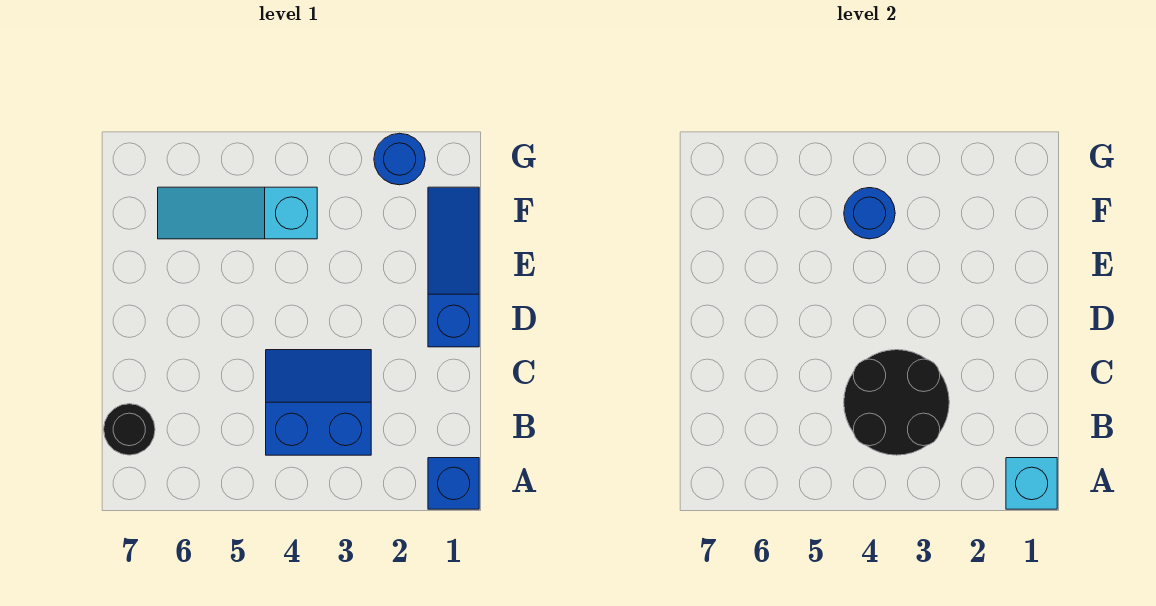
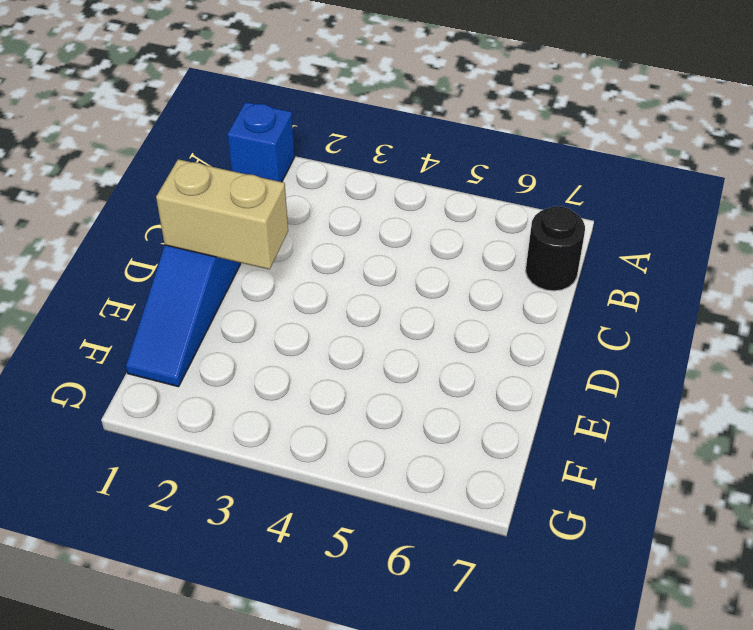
tan 1x2 brick [156,159,288,269] -> none
none -> blue 2x2 slope [266,350,371,455]
none -> cyan 1x3 slope [158,187,317,239]

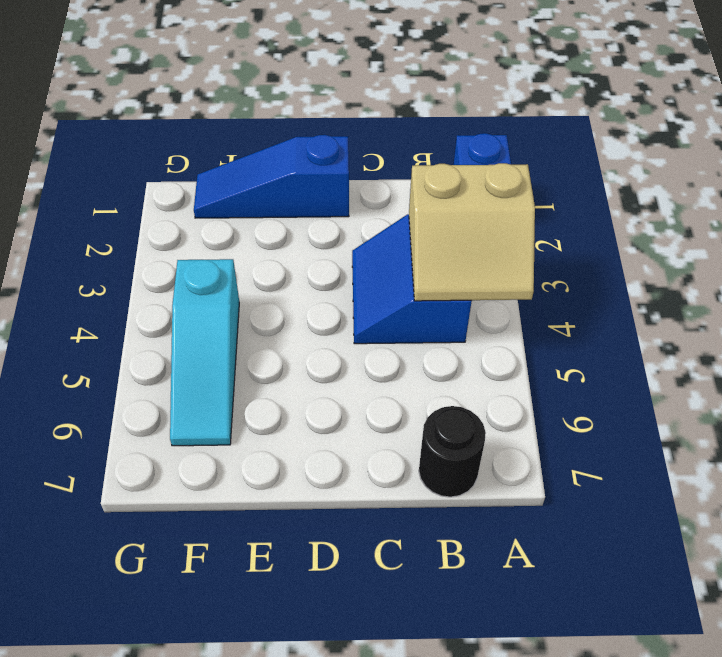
tan 2x2 slope [409,163,535,301] -> black 2x2 round brick [844,350,949,455]
none -> blue 1x1 round brick [374,133,425,185]
none -> cyan 1x1 brick [1006,458,1057,509]

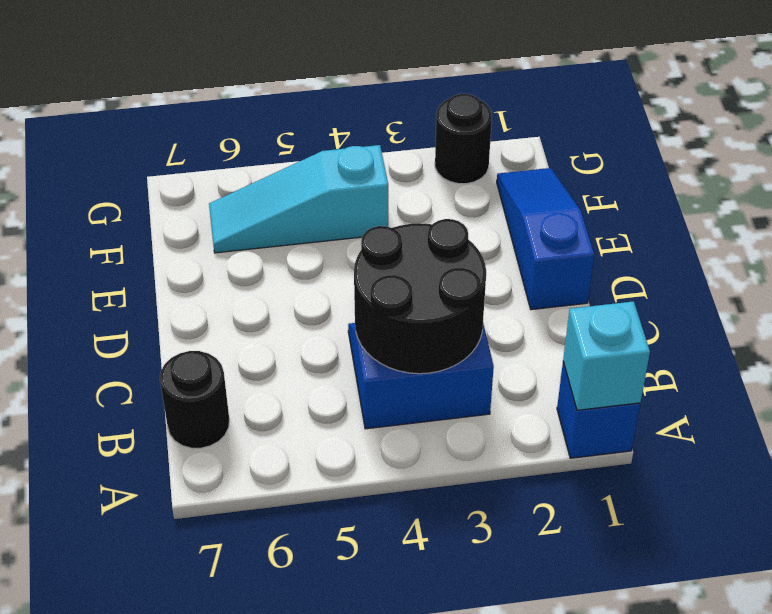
black 1x1 round brick [435,94,492,184] -> blue 1x1 round brick [374,133,425,185]
none -> blue 1x1 round brick [844,188,895,239]

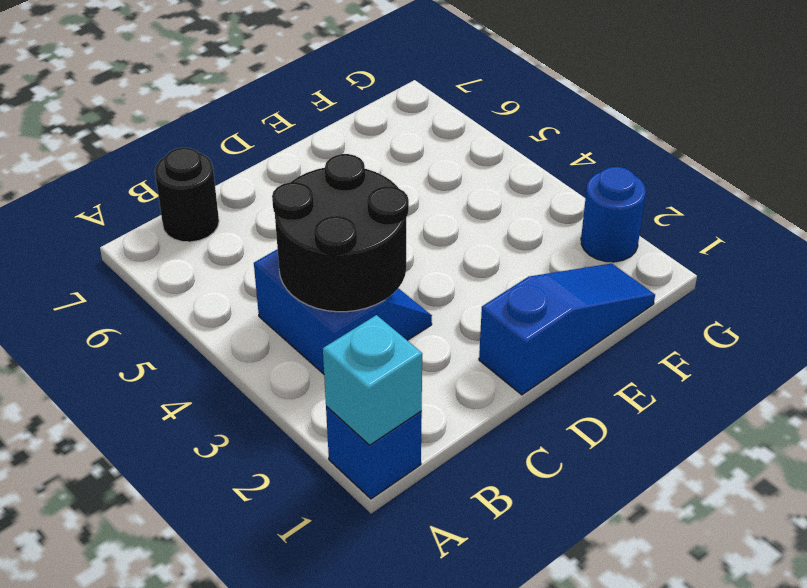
none -> cyan 1x3 slope [158,187,317,239]
none -> blue 1x1 round brick [844,188,895,239]

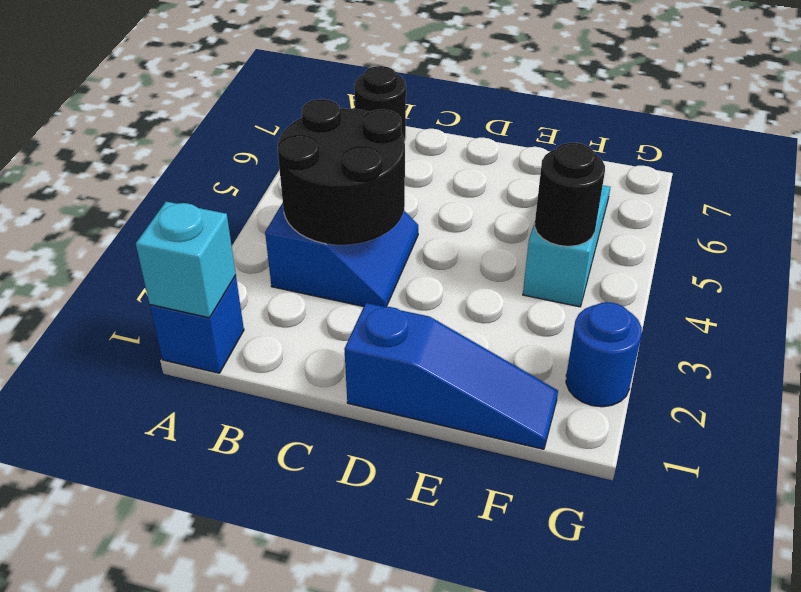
black 1x1 round brick [535,143,605,246] -> blue 1x1 round brick [844,188,895,239]

